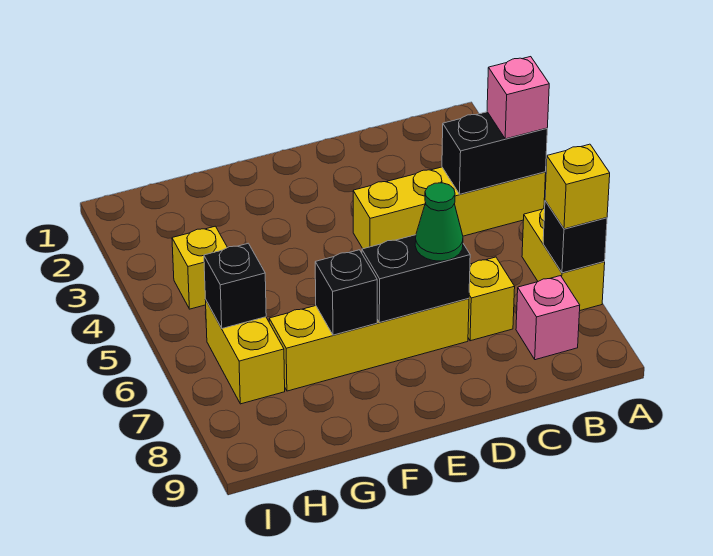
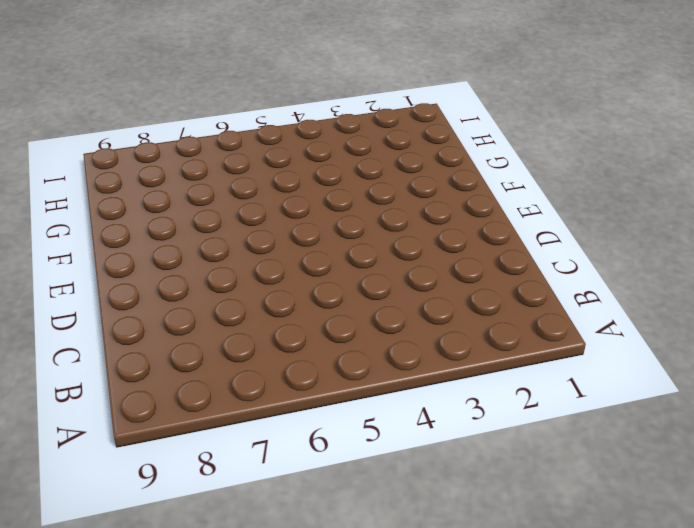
none -> yellow 1x4 brick [353,167,546,249]
none -> yellow 1x2 brick [522,208,605,310]
none -> pink 1x1 brick [516,276,580,360]

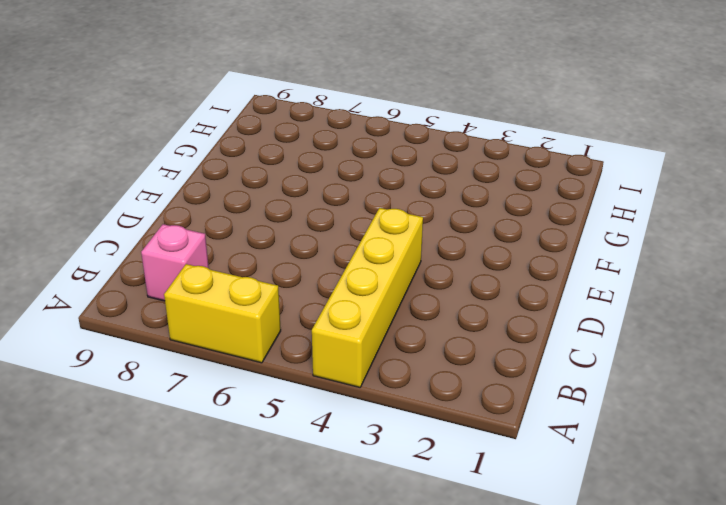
none -> yellow 1x1 brick [468,257,515,341]
none -> yellow 1x4 brick [269,298,469,391]
none -> yellow 1x1 brick [172,226,227,309]

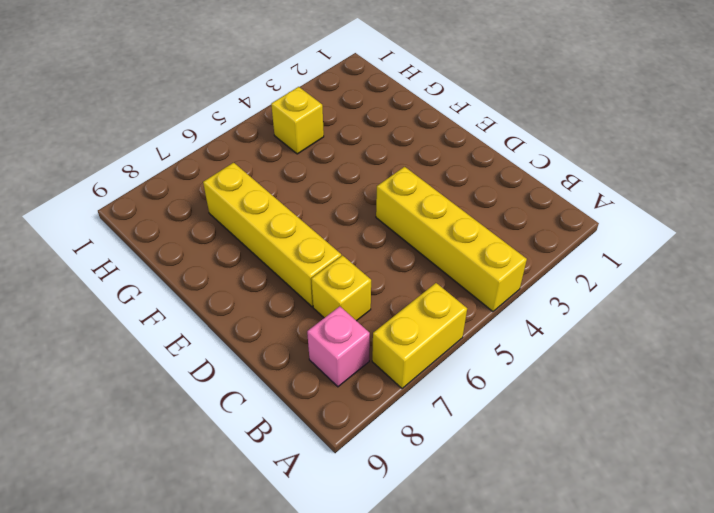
none -> yellow 1x2 brick [205,299,285,404]
none -> black 1x2 brick [442,112,547,194]
none -> black 1x1 brick [543,201,607,273]

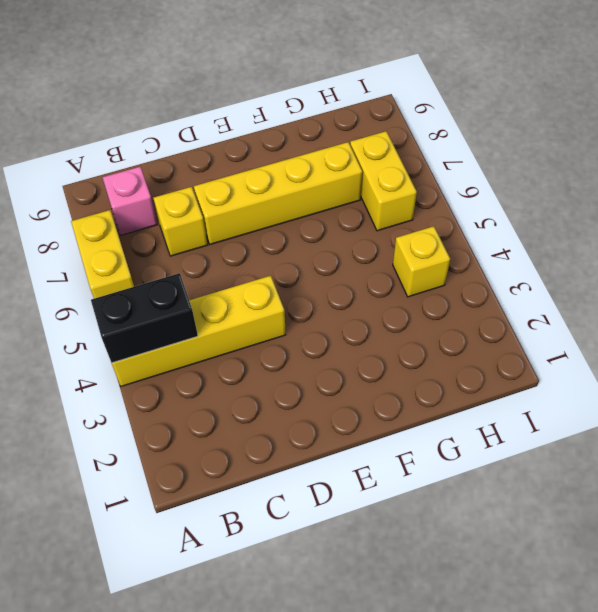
none -> black 1x1 brick [543,201,607,273]
none -> black 1x2 brick [362,235,470,323]
none -> black 1x1 brick [315,250,377,335]

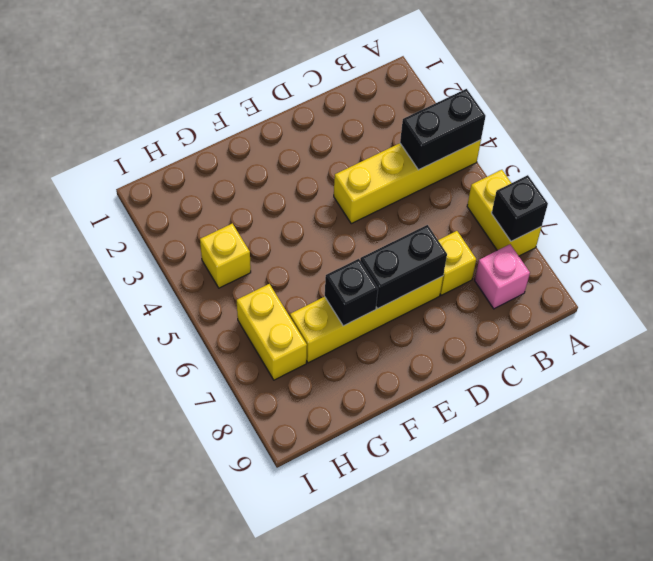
none -> black 1x1 brick [204,243,266,328]
none -> pink 1x1 brick [487,57,549,139]
none -> yellow 1x1 brick [545,144,610,229]

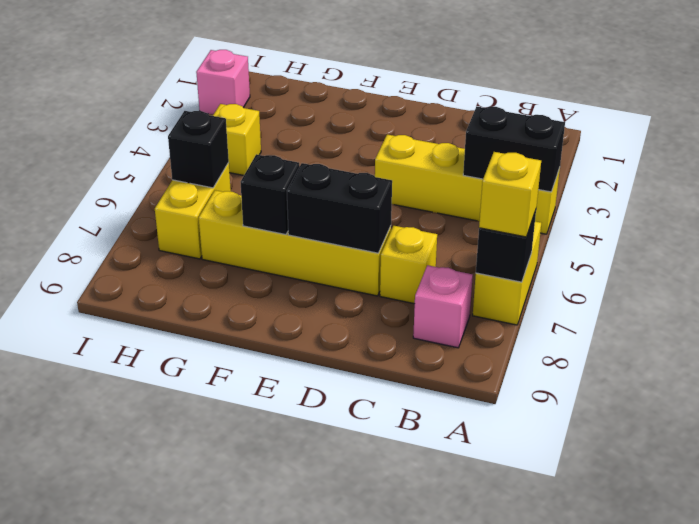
pink 1x1 brick [196,50,250,114] -> pink 1x1 brick moved to [487,57,549,139]
none -> green 1x1 cone [415,183,463,261]

